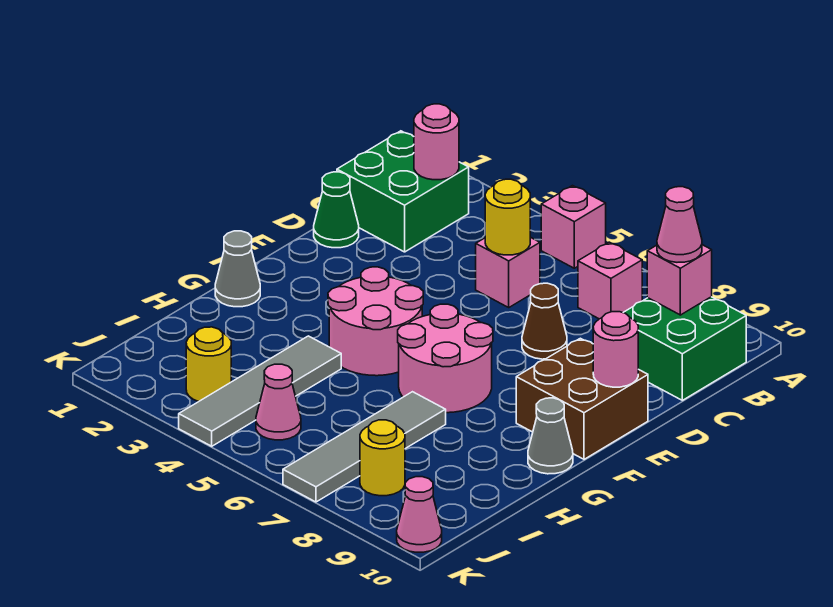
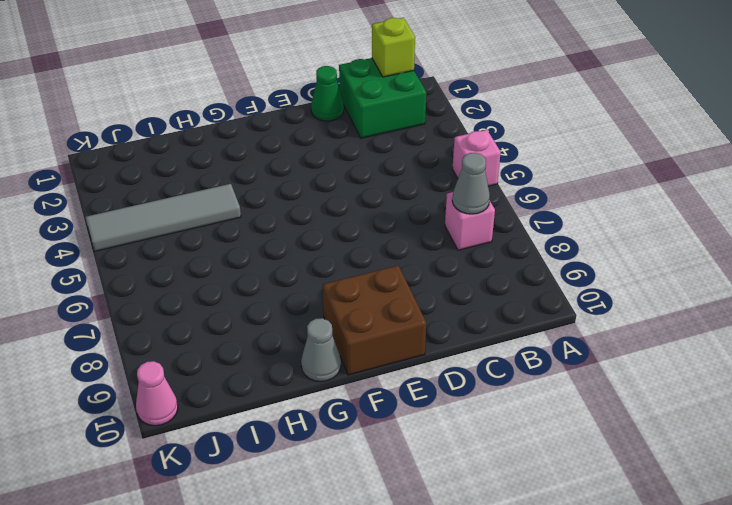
lime 1x1 brick [372,18,415,77] -> none
grey 1x1 cone [452,153,490,214] -> grey 1x1 cone moved to [215,231,260,307]
none -> green 2x2 brick [623,297,746,400]
none -> pink 1x1 brick [476,237,540,307]
none -> brown 1x1 cone [522,283,567,359]

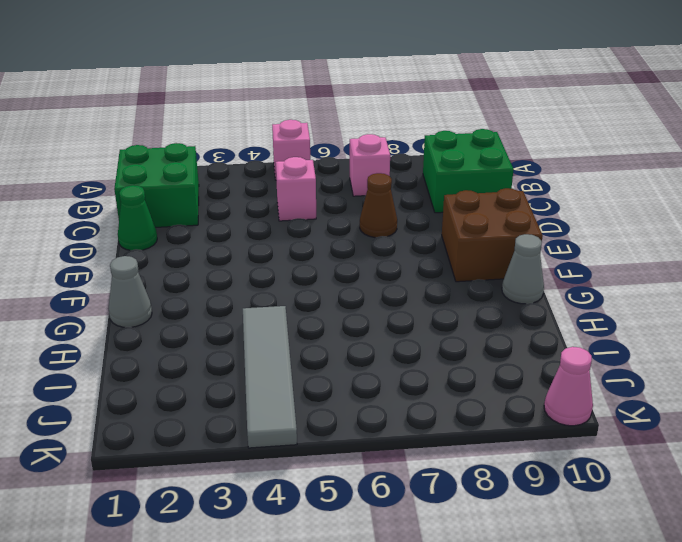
none -> pink 2x2 round brick [328,267,423,376]
none -> pink 2x2 round brick [398,304,493,413]
none -> grey 1x4 tile [283,392,446,502]

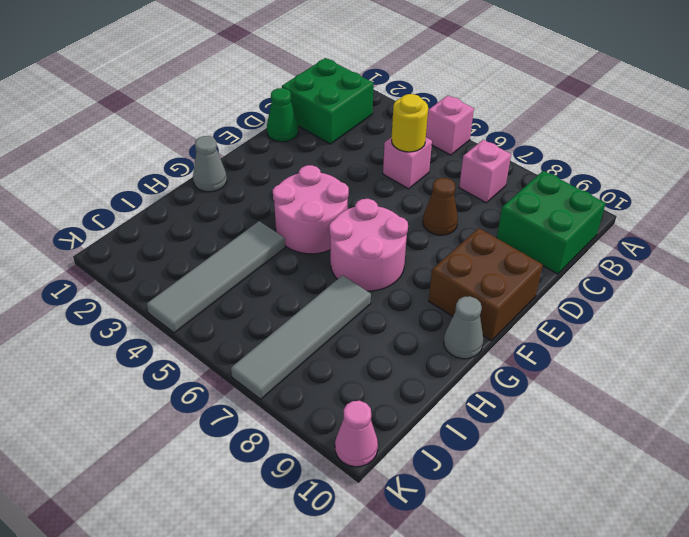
none -> yellow 1x1 round brick [186,327,231,402]
none -> pink 1x1 cone [256,364,301,440]
none -> yellow 1x1 round brick [360,420,405,496]

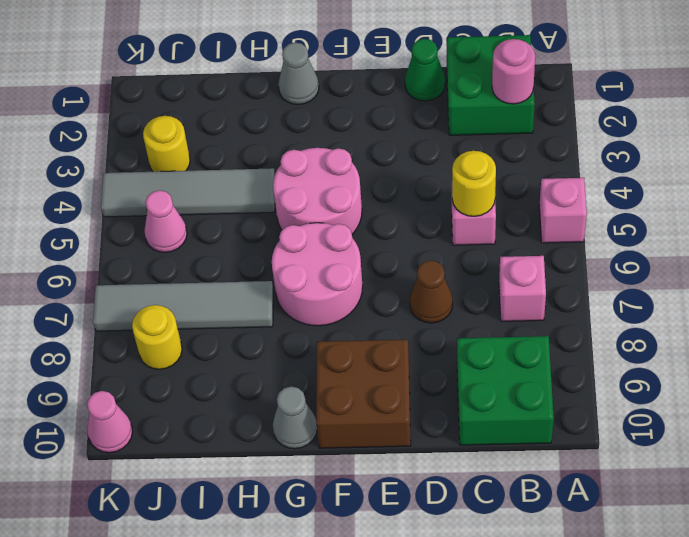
none -> pink 1x1 brick [647,245,712,315]
none -> pink 1x1 round brick [593,312,638,387]
none -> pink 1x1 cone [657,187,702,262]

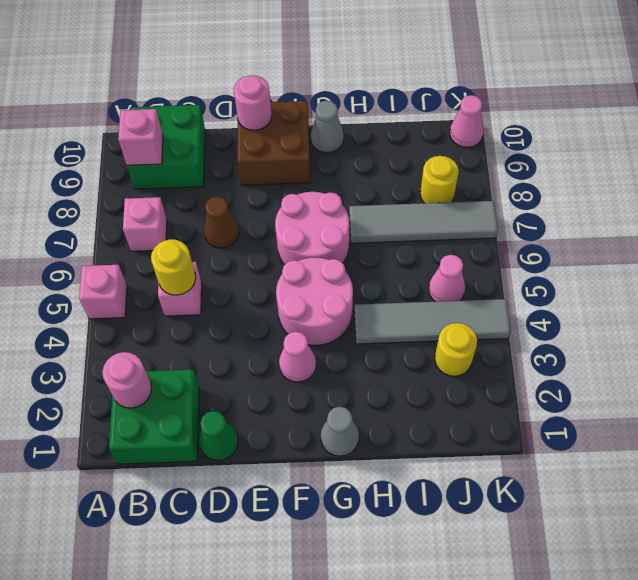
pink 1x1 cone [279,332,316,382] -> pink 1x1 cone moved to [657,187,702,262]

